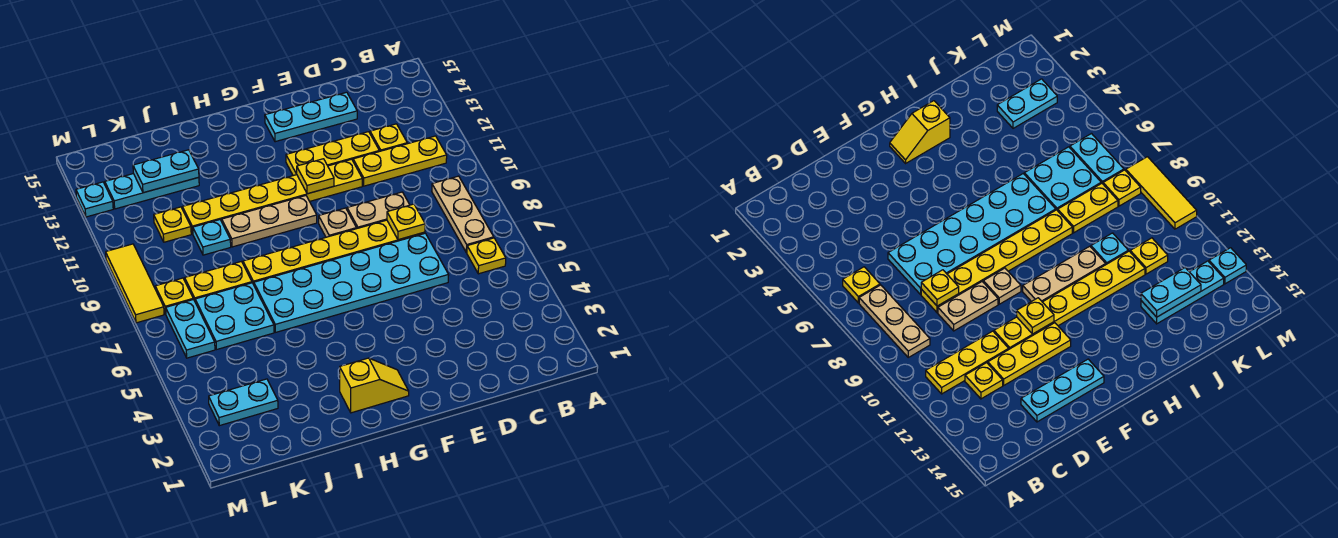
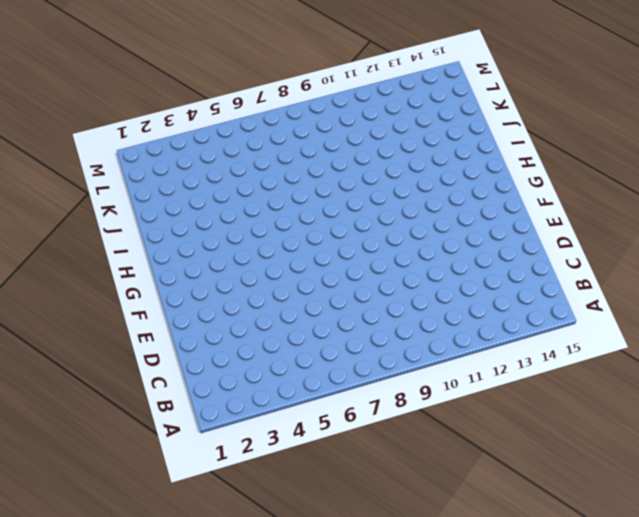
none -> yellow 1x1 plate [467,238,506,274]
none -> tan 1x3 plate [432,176,494,253]
none -> yellow 1x3 plate [353,136,447,186]

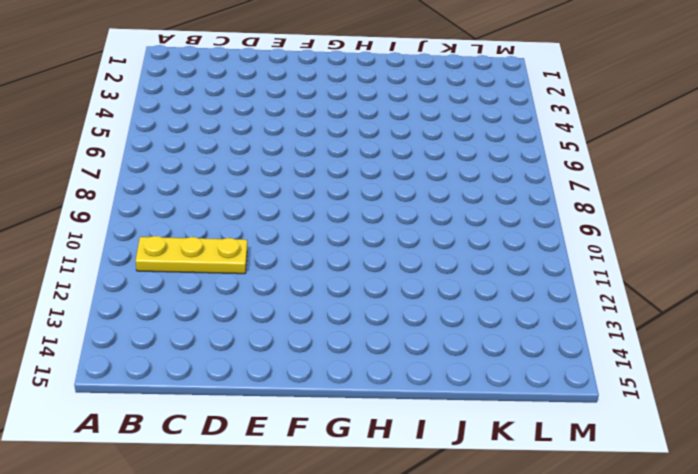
none -> yellow 1x1 plate [467,238,506,274]
none -> tan 1x3 plate [432,176,494,253]
none -> yellow 1x1 plate [370,124,407,151]

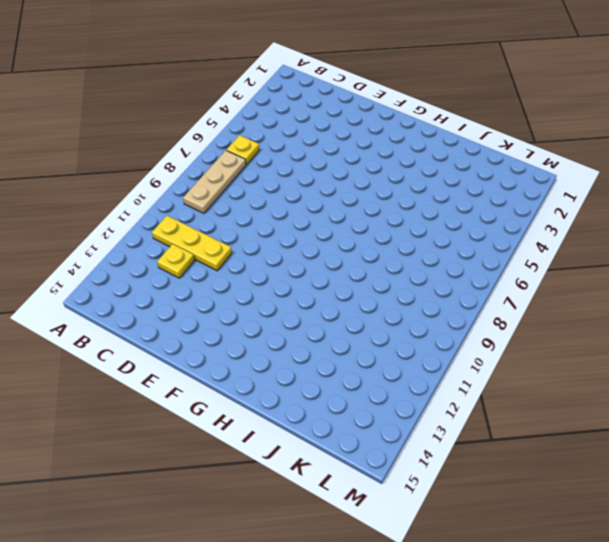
none -> cyan 2x6 plate [254,233,449,332]
none -> yellow 1x6 plate [243,220,425,285]
none -> tan 1x2 plate [347,192,410,229]

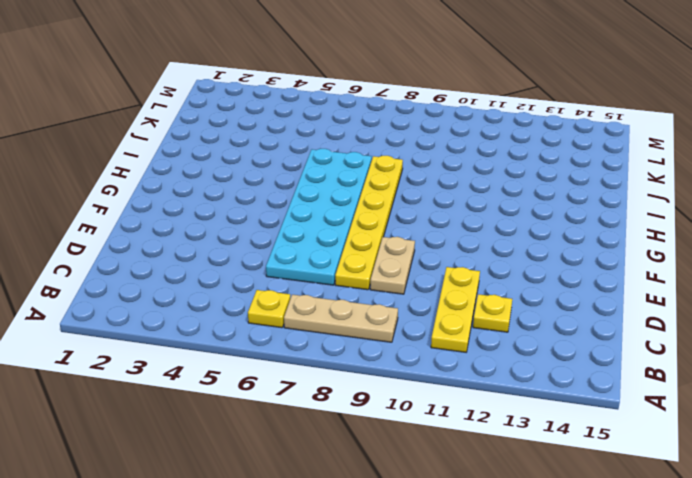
none -> yellow 1x3 plate [286,132,379,176]
none -> cyan 1x3 plate [265,92,357,142]
none -> yellow 1x6 plate [183,159,362,234]

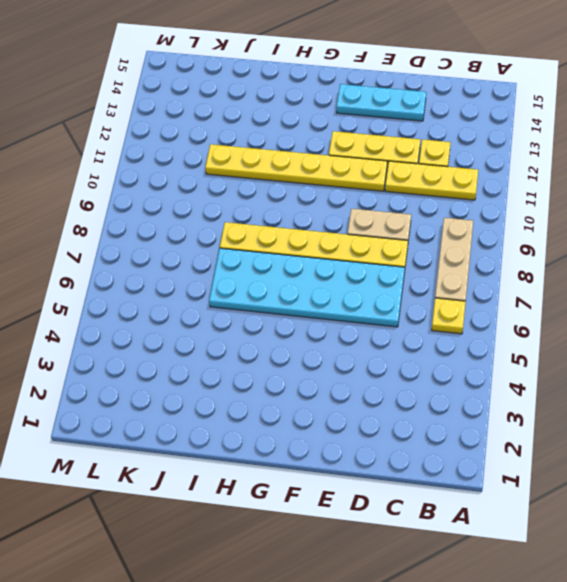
none -> tan 1x1 plate [319,208,356,237]
none -> yellow 1x2 slope [340,358,409,413]
none -> tan 1x3 plate [222,196,317,247]

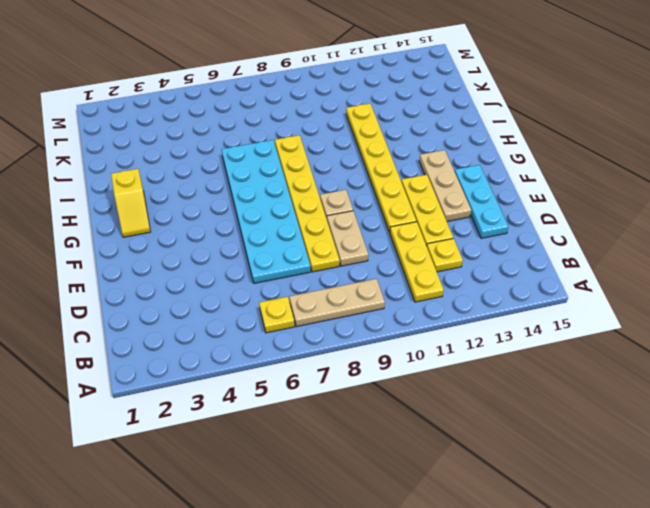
tan 1x3 plate [419,150,471,221] -> tan 1x3 plate moved to [222,196,317,247]
none -> cyan 2x2 plate [195,283,274,350]
none -> yellow 1x2 plate [185,262,252,301]
none -> cyan 1x1 plate [193,220,231,255]

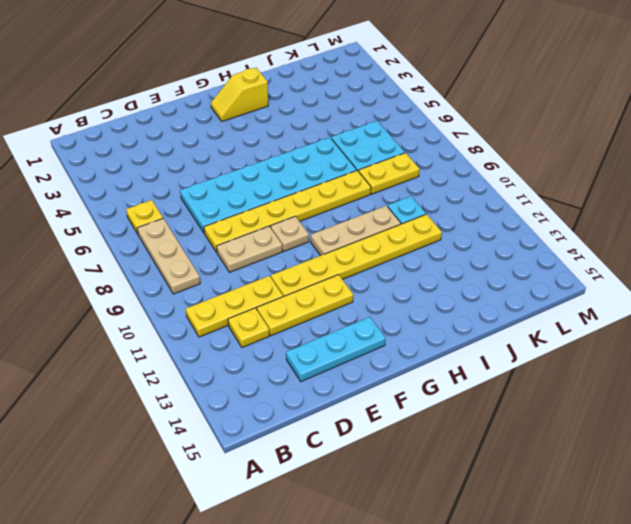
none -> cyan 1x3 plate [105,174,199,209]
none -> cyan 1x2 plate [209,379,278,426]
none -> yellow 1x1 plate [154,207,191,242]

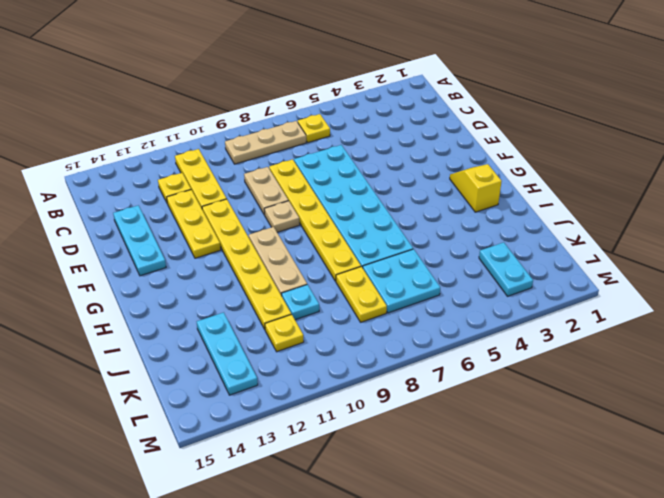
none -> cyan 1x2 plate [166,299,215,358]
none -> yellow 1x1 plate [155,278,193,314]
none -> yellow 1x3 tile [106,244,164,323]

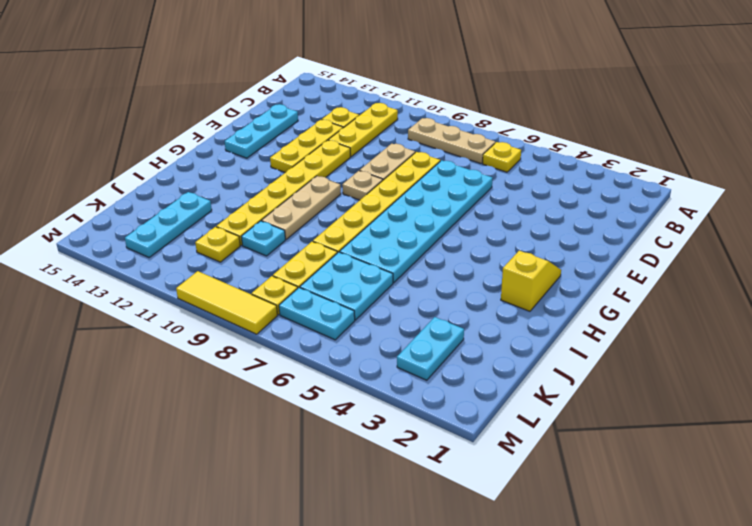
none -> cyan 1x1 plate [76,182,113,217]
none -> yellow 1x1 plate [387,204,425,240]
none -> yellow 1x1 plate [297,159,334,194]

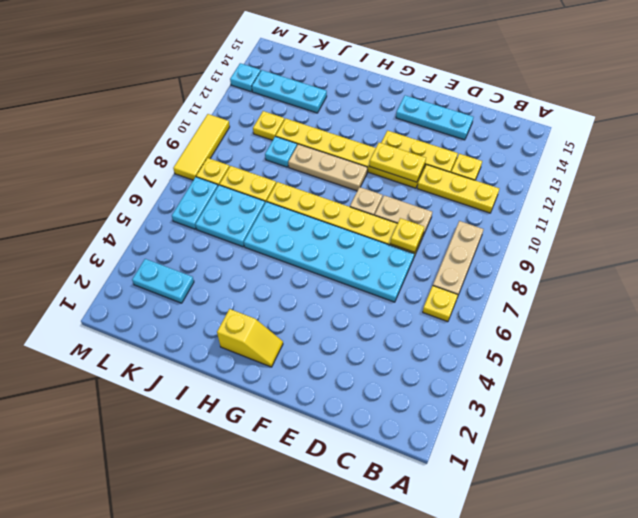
yellow 1x2 plate [369,143,426,182] -> yellow 1x1 plate [297,159,334,194]
none -> cyan 1x2 plate [133,150,199,193]

